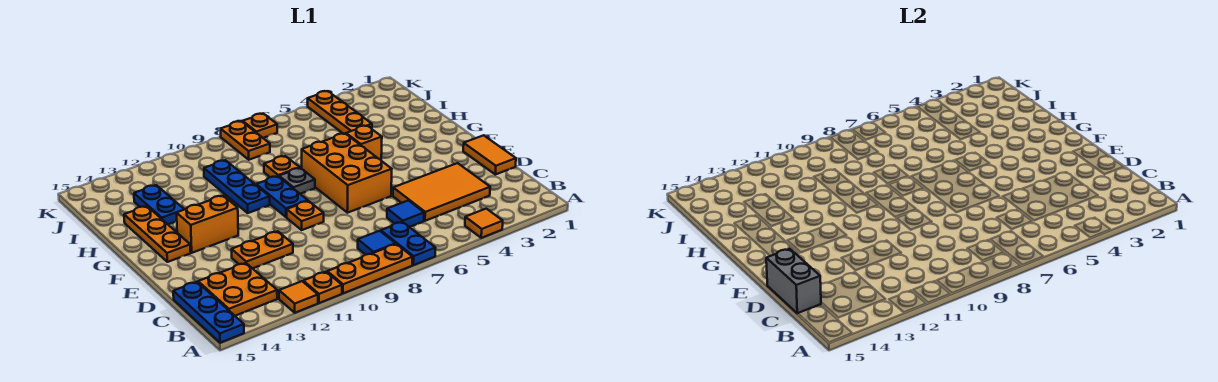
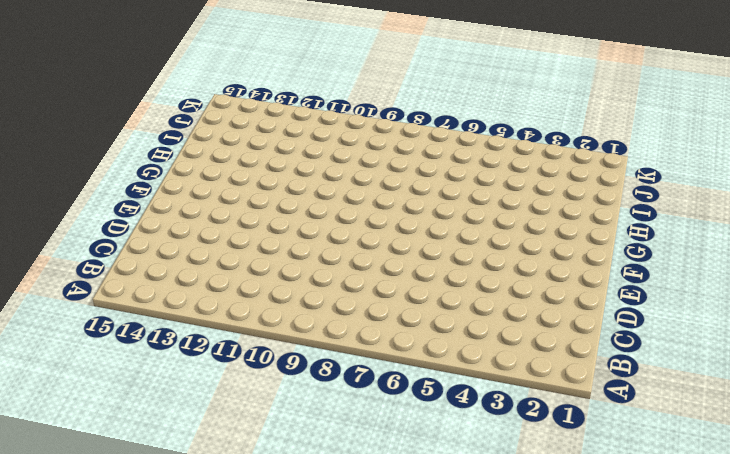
none -> orange 1x1 tile [465,209,503,238]
none -> blue 1x2 plate [381,222,435,265]
none -> orange 1x3 plate [327,244,413,293]

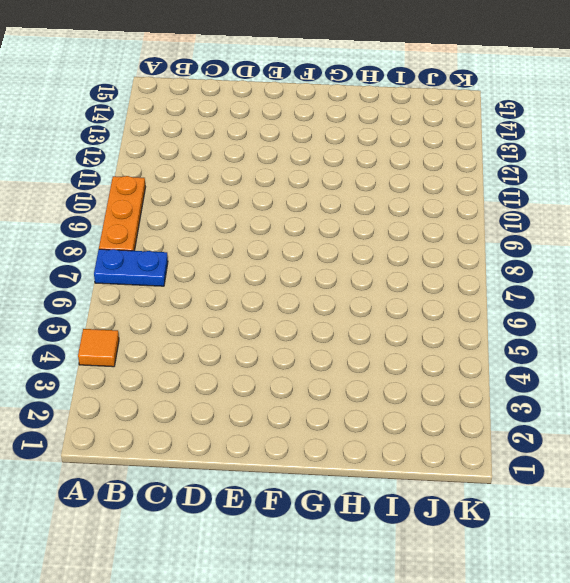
none -> orange 1x1 plate [303,272,342,303]
none -> orange 1x1 tile [279,281,318,313]
none -> blue 1x3 plate [173,282,244,343]

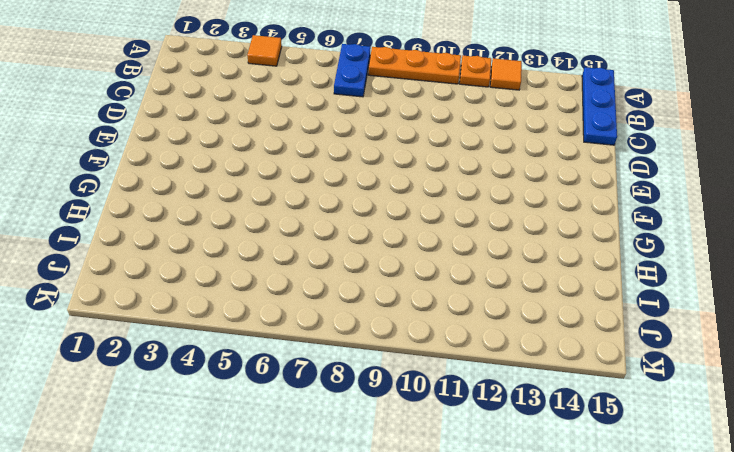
none -> blue 1x1 tile [358,231,396,255]
none -> orange 2x2 plate [198,263,277,316]
none -> orange 2x3 tile [393,163,490,221]

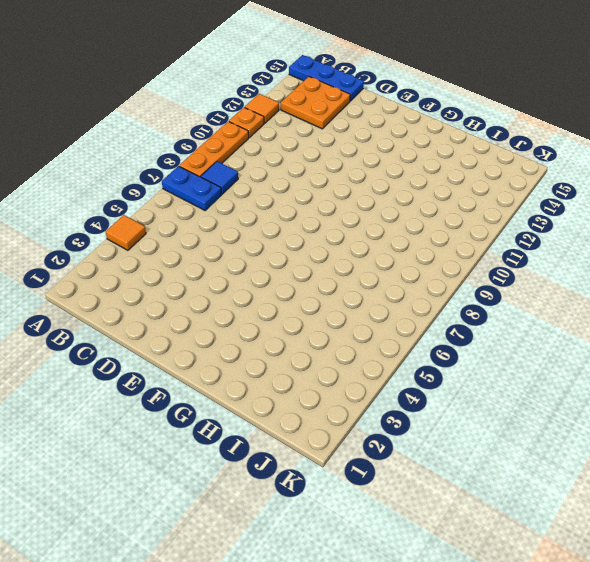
none -> orange 2x3 tile [393,163,490,221]
none -> blue 1x1 tile [387,200,424,227]
none -> orange 1x2 tile [463,135,516,175]

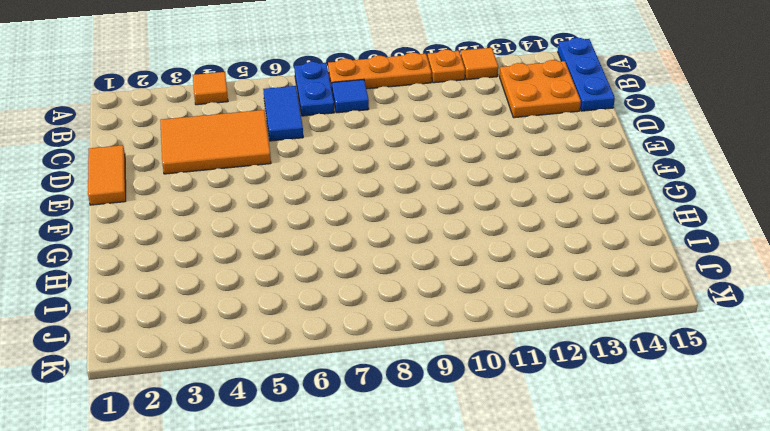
blue 1x2 tile [263,86,303,141] -> blue 1x1 tile [387,200,424,227]
none -> orange 1x2 plate [232,231,293,269]
none -> orange 2x3 brick [302,134,392,213]
none -> orange 1x1 plate [287,201,324,230]

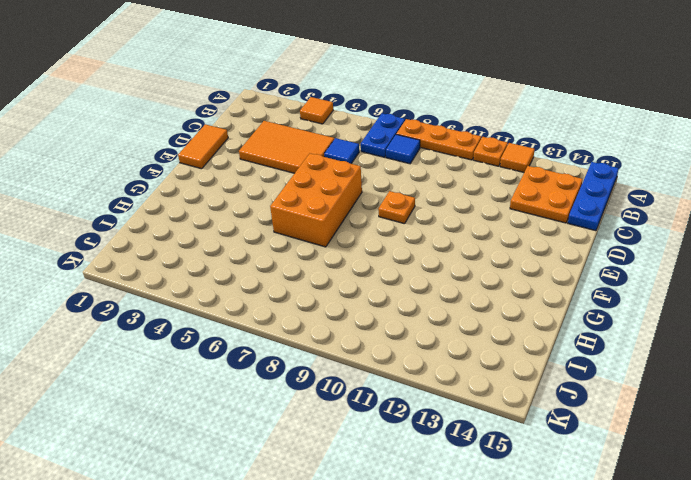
none -> orange 1x2 plate [232,231,293,269]
none -> blue 1x2 plate [256,176,308,217]
none -> orange 1x2 brick [177,196,238,253]

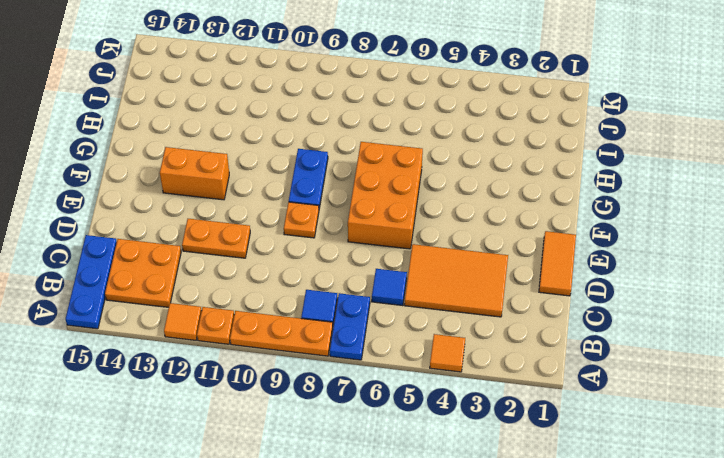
none -> orange 1x3 plate [124,206,191,262]
none -> orange 1x1 brick [346,126,382,160]
none -> grey 1x1 plate [279,168,315,194]

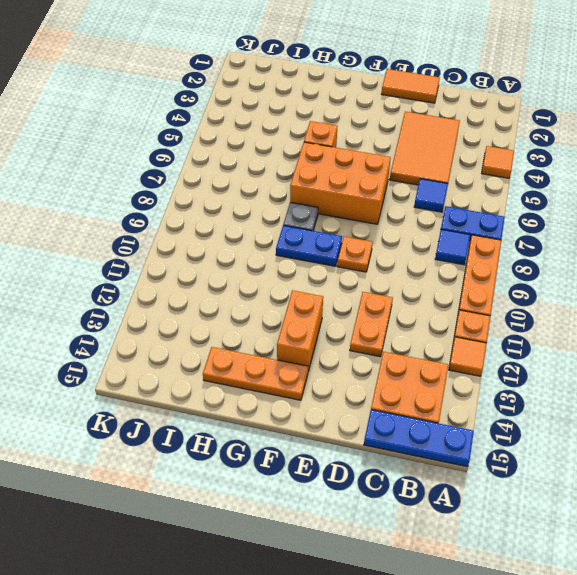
none -> blue 1x3 plate [204,160,270,213]
none -> orange 1x1 plate [264,156,300,177]
none -> blue 1x2 plate [134,185,184,224]

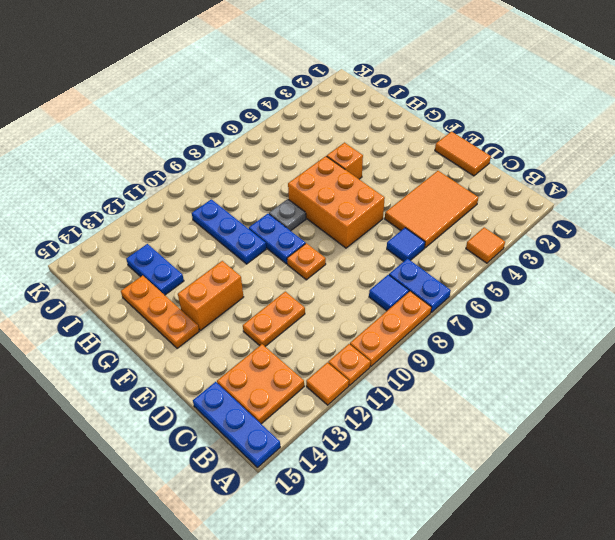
none -> orange 1x1 plate [264,156,300,177]
none -> orange 1x3 plate [308,91,372,134]
none -> orange 1x2 plate [221,121,270,160]

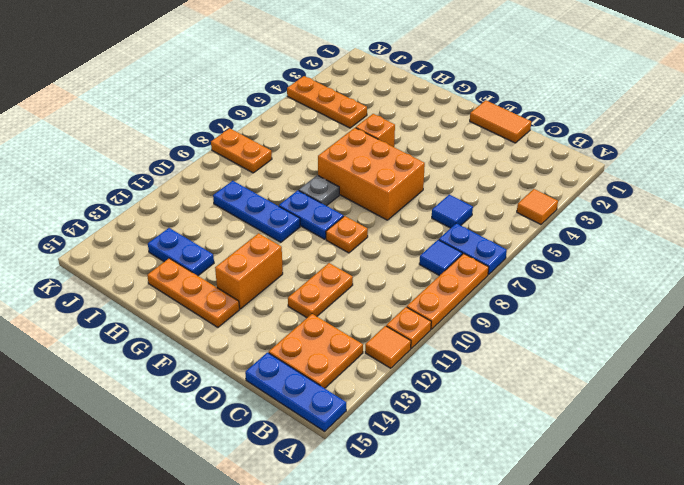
none -> orange 2x3 tile [393,163,490,221]
none -> orange 1x1 plate [264,156,300,177]
none -> orange 1x1 plate [243,114,277,138]

